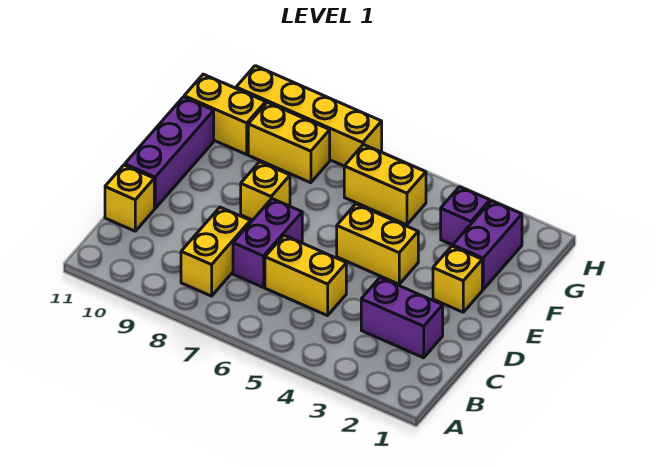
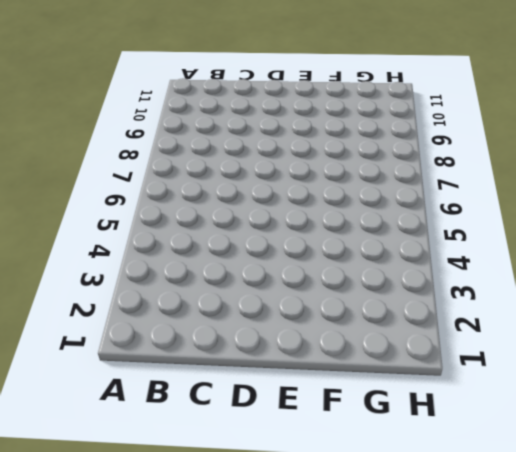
none -> yellow 1x2 brick [181,207,250,296]
none -> purple 1x2 brick [361,278,443,358]
none -> yellow 1x2 brick [265,235,346,316]

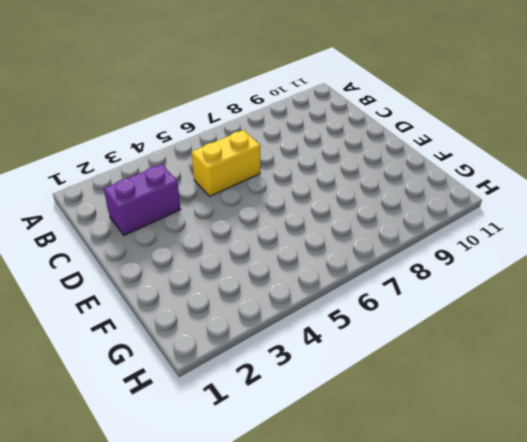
none -> yellow 1x2 brick [181,207,250,296]
none -> purple 1x2 brick [233,199,302,288]
none -> yellow 1x1 brick [105,165,154,231]

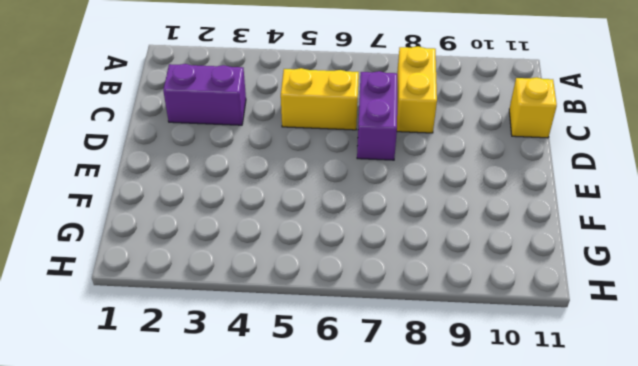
none -> purple 1x3 brick [125,97,214,208]
none -> yellow 1x1 brick [433,246,482,312]
none -> yellow 1x2 brick [337,204,418,284]

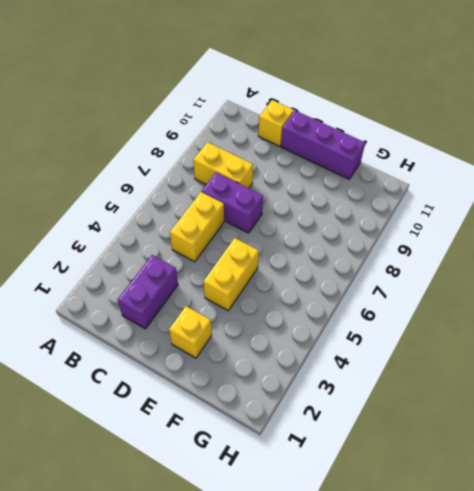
none -> yellow 1x1 brick [241,162,290,220]
none -> purple 1x2 brick [453,201,522,290]
none -> purple 1x1 brick [441,187,490,245]

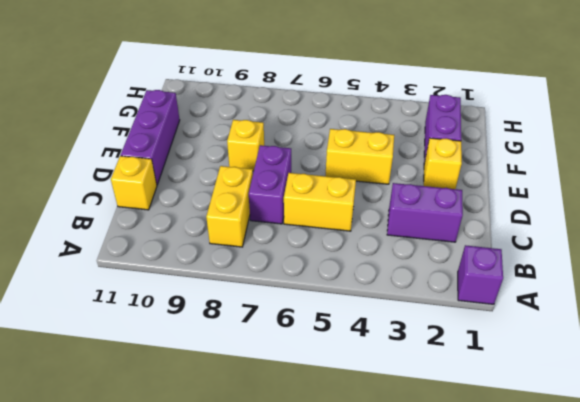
purple 1x1 brick [458,245,503,304] -> purple 1x1 brick moved to [441,187,490,245]
none -> yellow 1x2 brick [344,145,426,225]
none -> yellow 1x2 brick [248,102,330,183]
none -> yellow 1x2 brick [184,74,266,154]

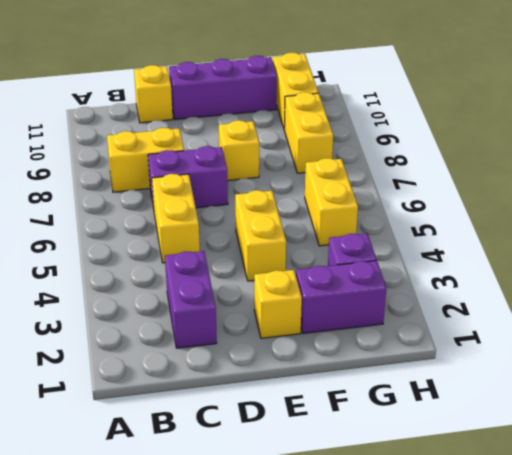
none -> yellow 1x4 brick [236,66,382,166]

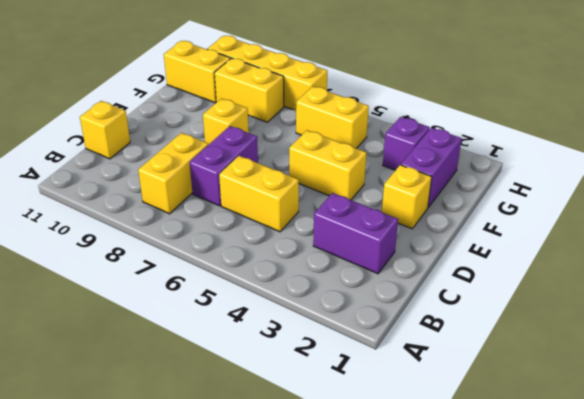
none -> purple 1x3 brick [125,97,214,208]

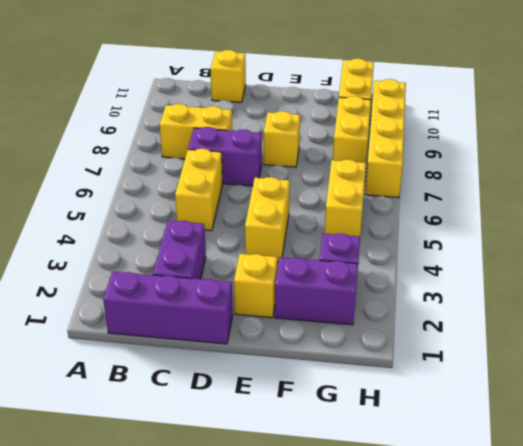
purple 1x3 brick [103,272,233,344] -> purple 1x3 brick moved to [125,97,214,208]

